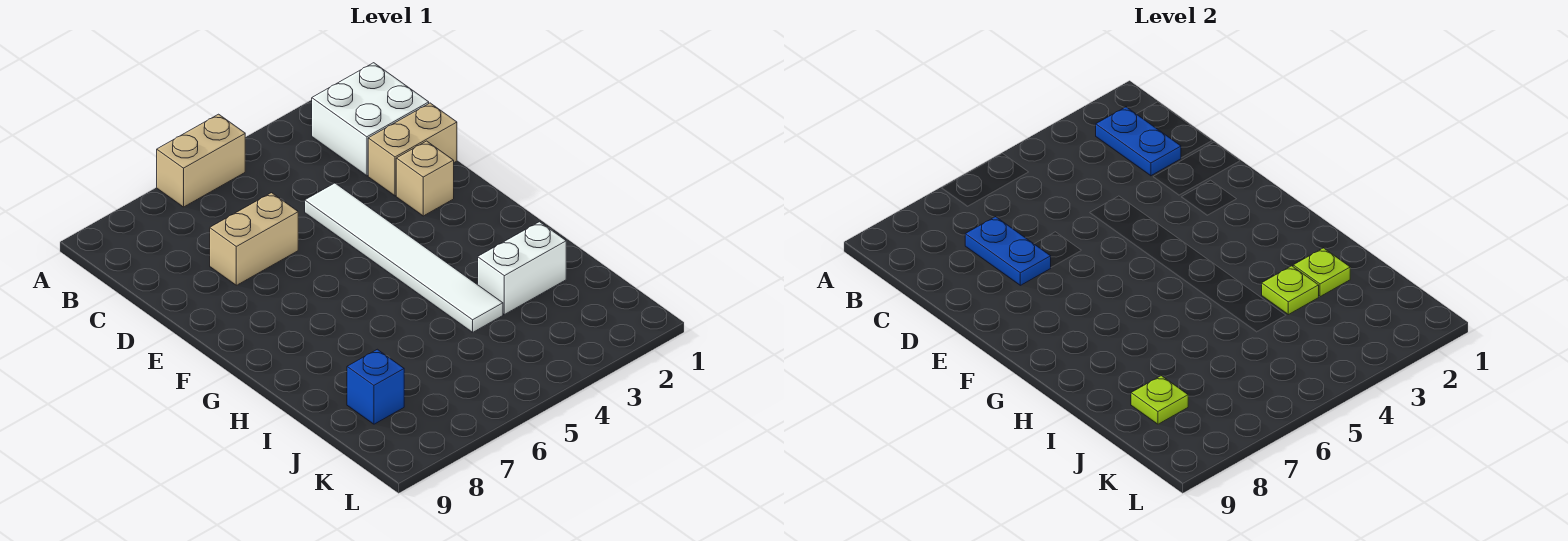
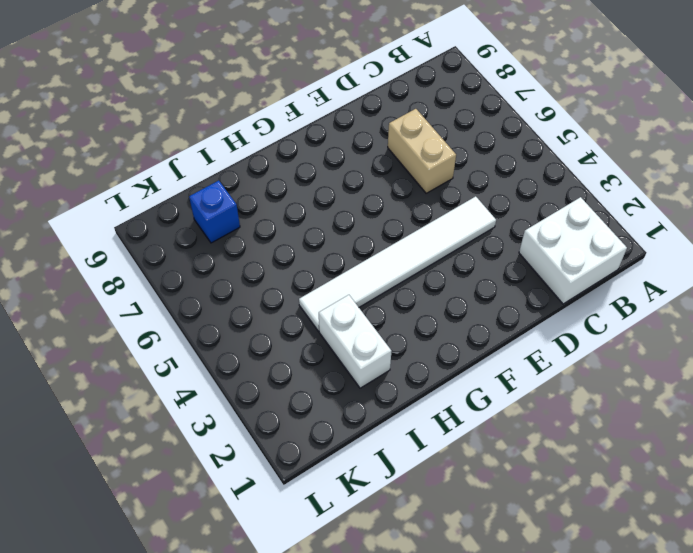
none -> tan 1x2 brick [157,114,245,207]
none -> tan 1x2 brick [368,103,457,196]
none -> tan 1x1 brick [396,141,454,216]

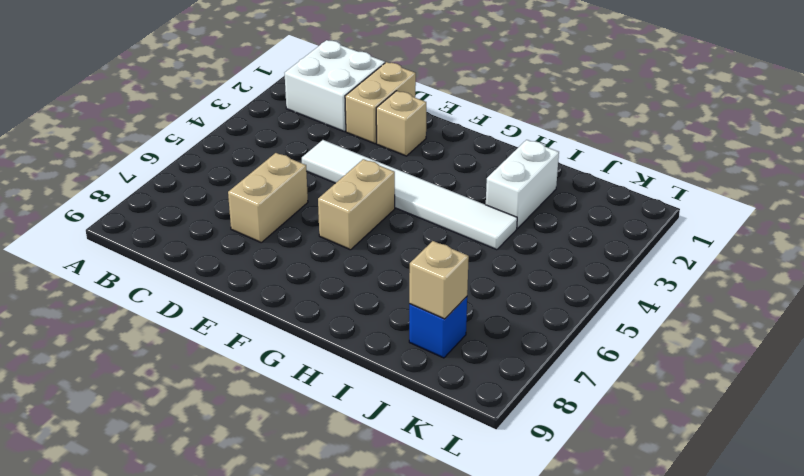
tan 1x2 brick [318,159,395,250] -> tan 1x2 brick moved to [157,114,245,207]
tan 1x1 brick [409,241,469,319] -> lime 1x1 plate [1131,376,1188,424]
none -> blue 1x2 plate [1096,107,1181,176]
none -> blue 1x2 plate [965,217,1051,285]
none -> lime 1x1 plate [1293,248,1350,297]

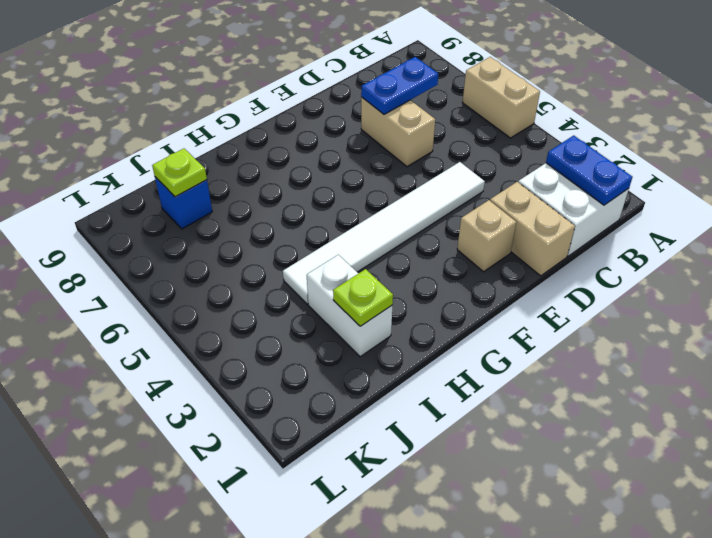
blue 1x2 plate [546,135,632,205] -> blue 1x2 plate turned to [1096,107,1181,176]
none -> lime 1x1 plate [1262,266,1319,315]

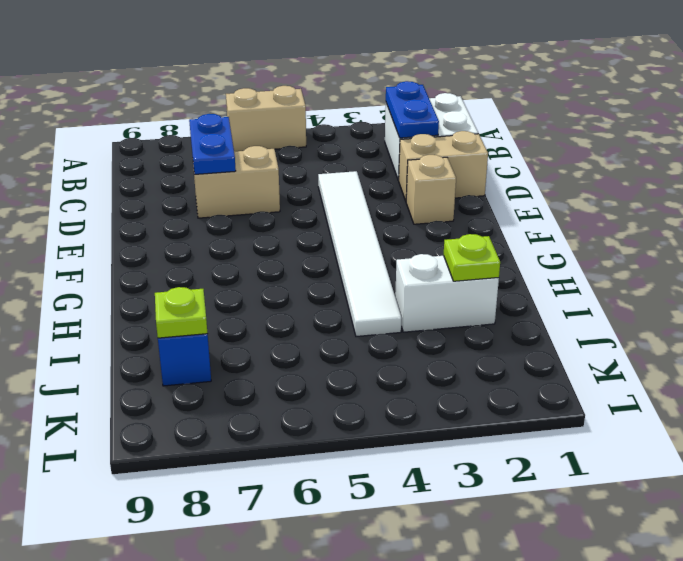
none -> lime 1x1 plate [1262,266,1319,315]

